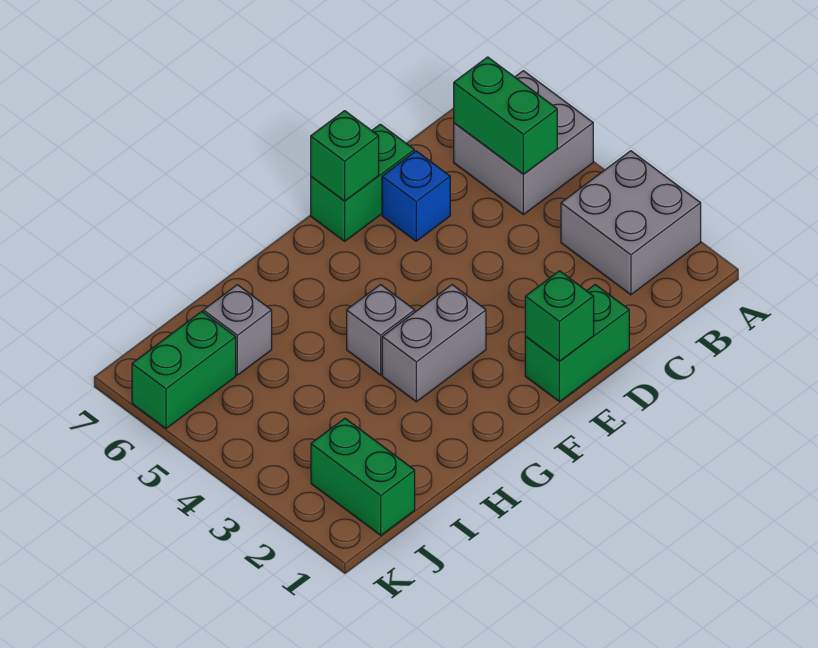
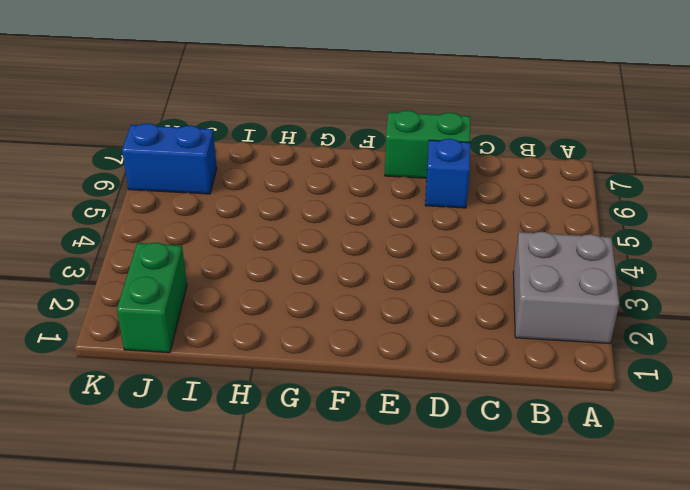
blue 1x2 brick [122,123,217,194] -> green 1x2 brick [132,311,236,429]
none -> grey 2x2 brick [454,71,593,215]
none -> green 1x2 brick [525,285,629,402]
none -> grey 1x2 brick [382,285,486,402]

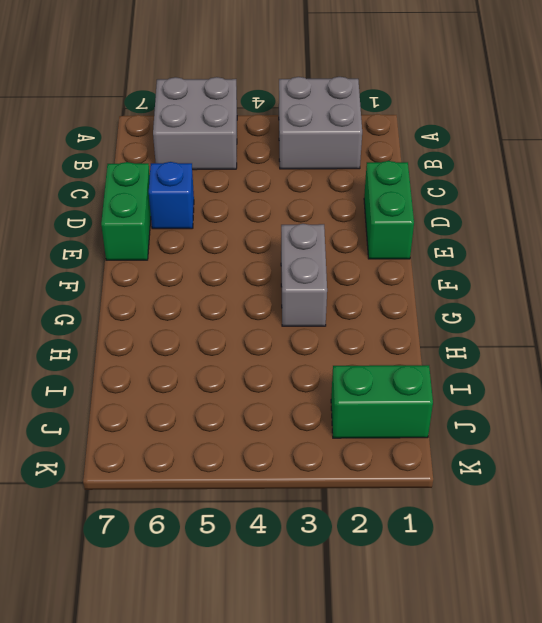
none -> grey 1x1 brick [347,285,415,375]
none -> grey 1x1 brick [203,285,272,375]
none -> green 1x2 brick [132,311,236,429]

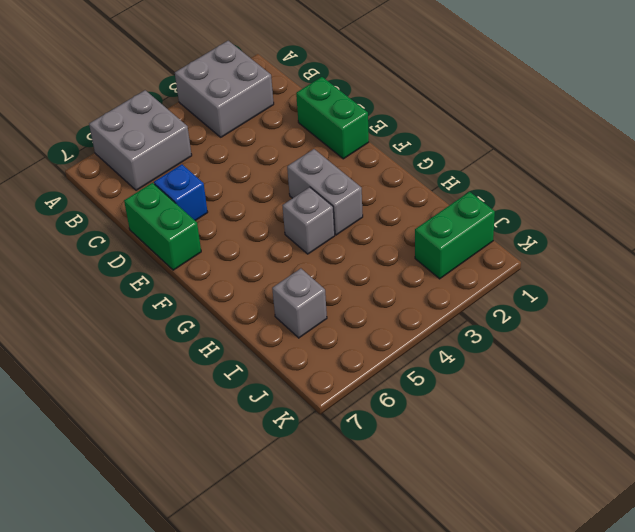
none -> green 1x2 brick [132,311,236,429]
none -> green 1x2 brick [454,57,557,174]
none -> green 1x1 brick [525,271,594,362]

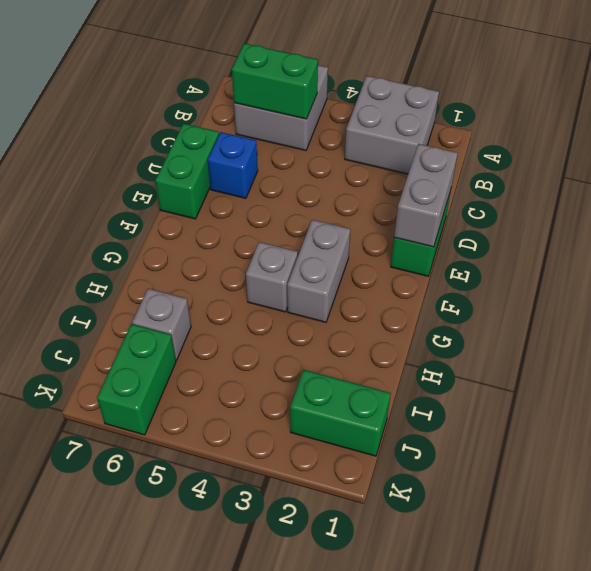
grey 1x2 brick [394,144,458,247] -> green 1x1 brick [525,271,594,362]
none -> green 1x1 brick [311,111,379,201]

